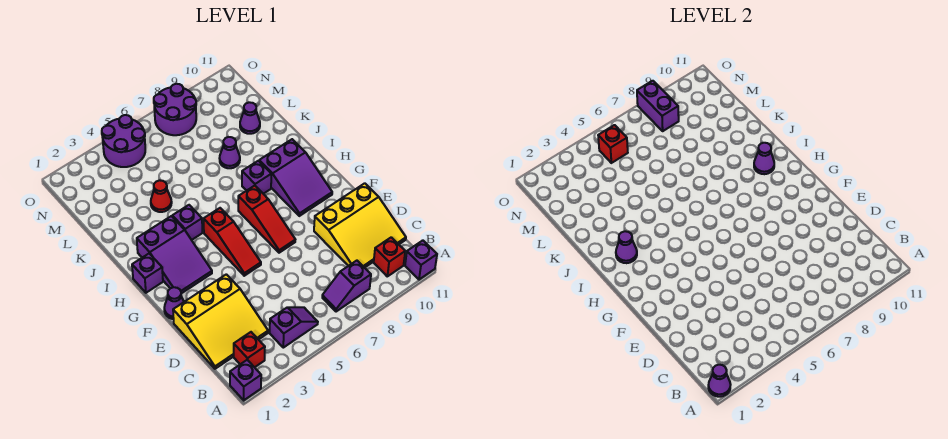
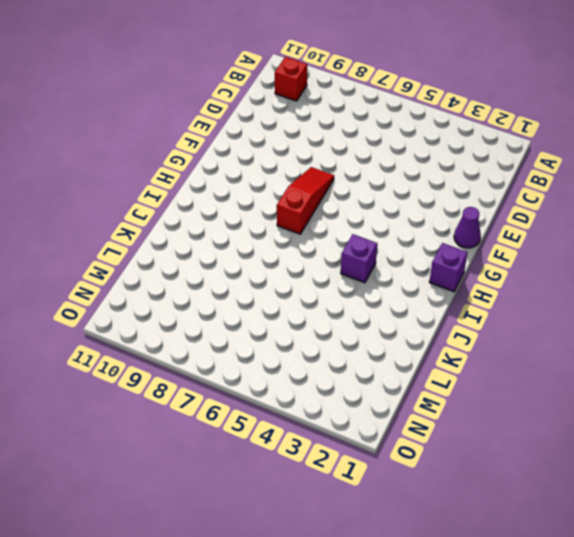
none -> purple 1x1 brick [230,360,261,400]
none -> purple 1x1 brick [405,240,437,280]
none -> red 1x1 brick [234,332,265,367]

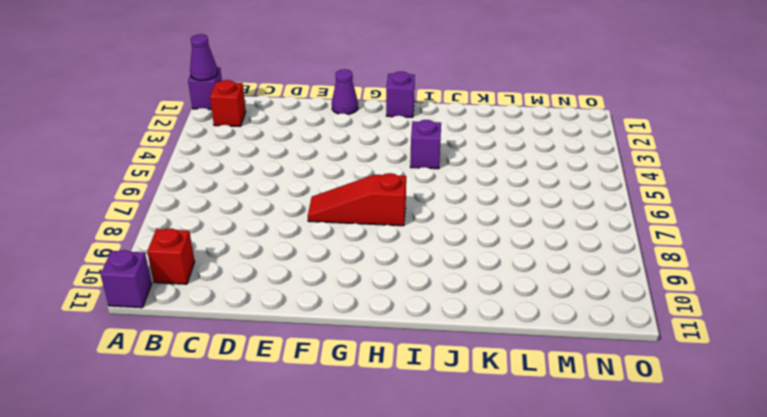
none -> purple 1x2 slope [270,307,318,348]
none -> purple 1x2 slope [322,261,371,312]
none -> yellow 3x3 slope [173,274,268,369]

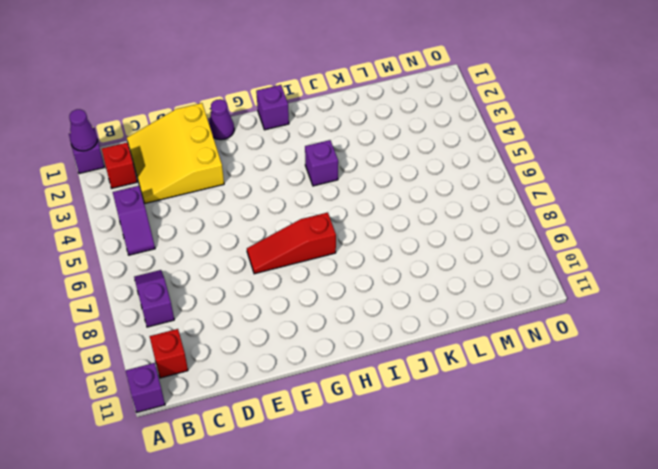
none -> yellow 3x3 slope [314,183,406,268]
none -> red 1x3 slope [204,208,261,276]
none -> purple 2x3 slope [137,216,212,294]

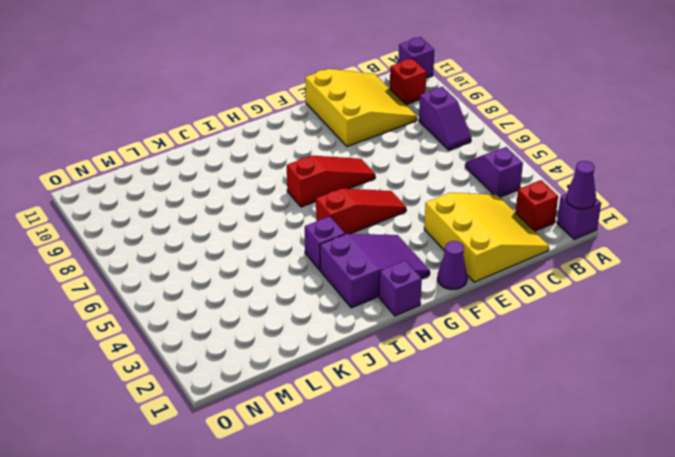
none -> purple 2x3 slope [259,139,332,216]
none -> purple 1x1 brick [242,161,271,194]
none -> red 1x1 cone [151,180,172,212]

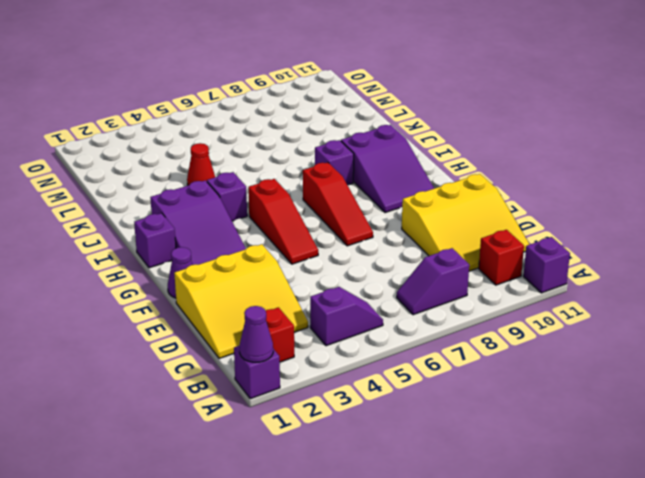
none -> purple 1x1 cone [220,137,240,168]
none -> purple 1x1 cone [240,102,260,134]
none -> purple 2x2 round brick [102,115,145,167]

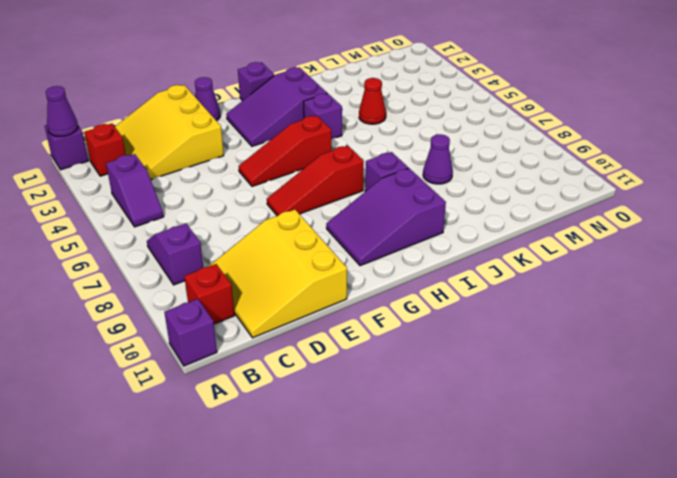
none -> purple 1x1 cone [240,102,260,134]
none -> purple 2x2 round brick [102,115,145,167]
none -> purple 2x2 round brick [154,84,196,135]

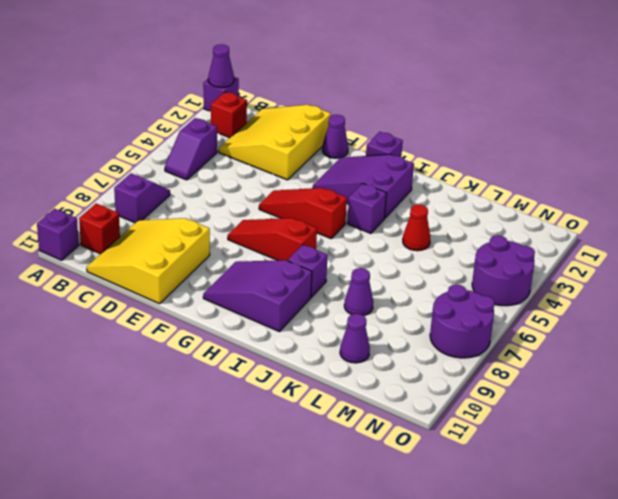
none -> purple 1x1 cone [616,231,637,263]
none -> purple 1x1 cone [754,143,774,174]
none -> red 1x1 brick [598,125,628,163]

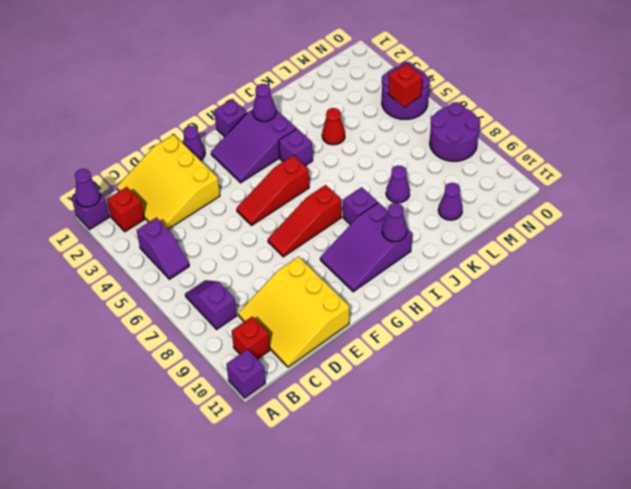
none -> purple 1x2 brick [637,81,679,131]

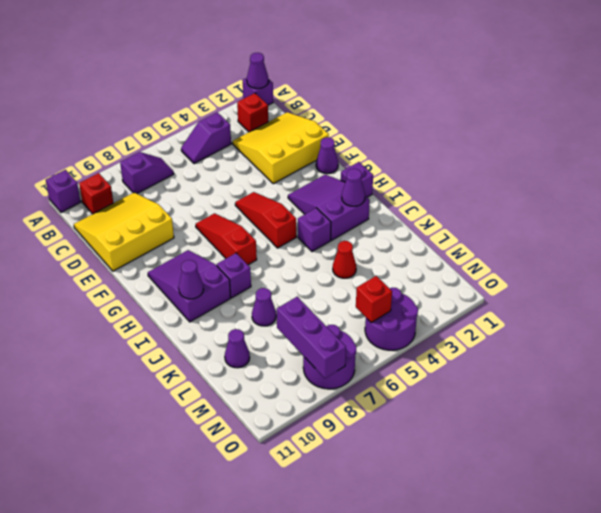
purple 1x3 brick [277,297,346,378] -> purple 1x2 brick [637,81,679,131]

